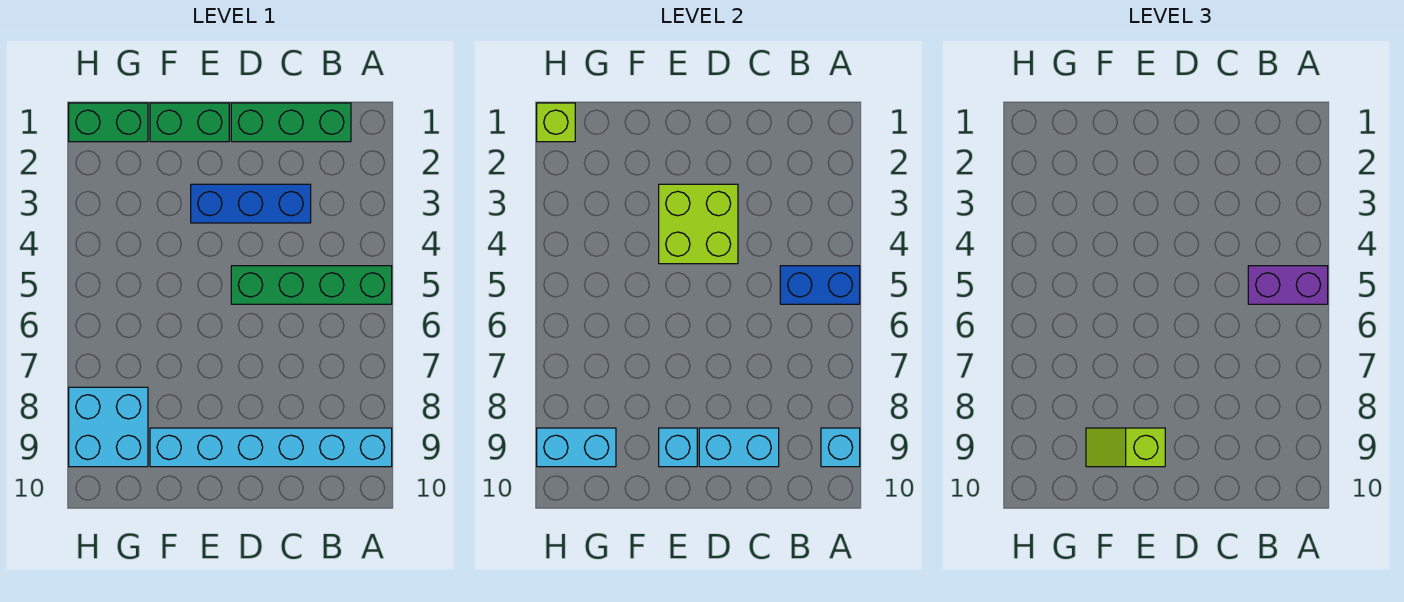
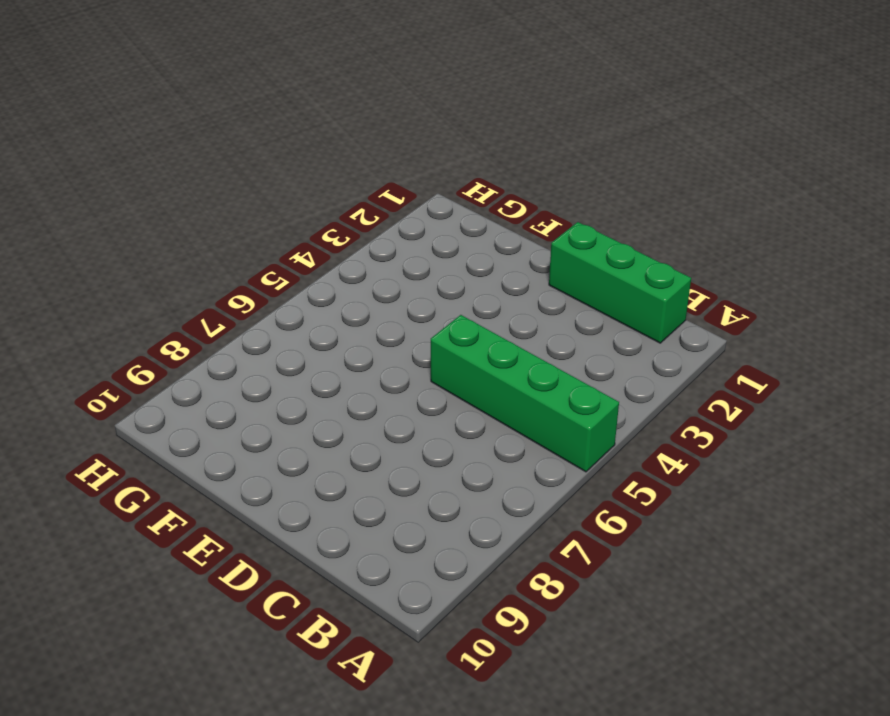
none -> cyan 1x6 brick [150,428,392,467]
none -> blue 1x3 brick [191,184,311,223]
none -> green 1x2 brick [150,103,229,142]

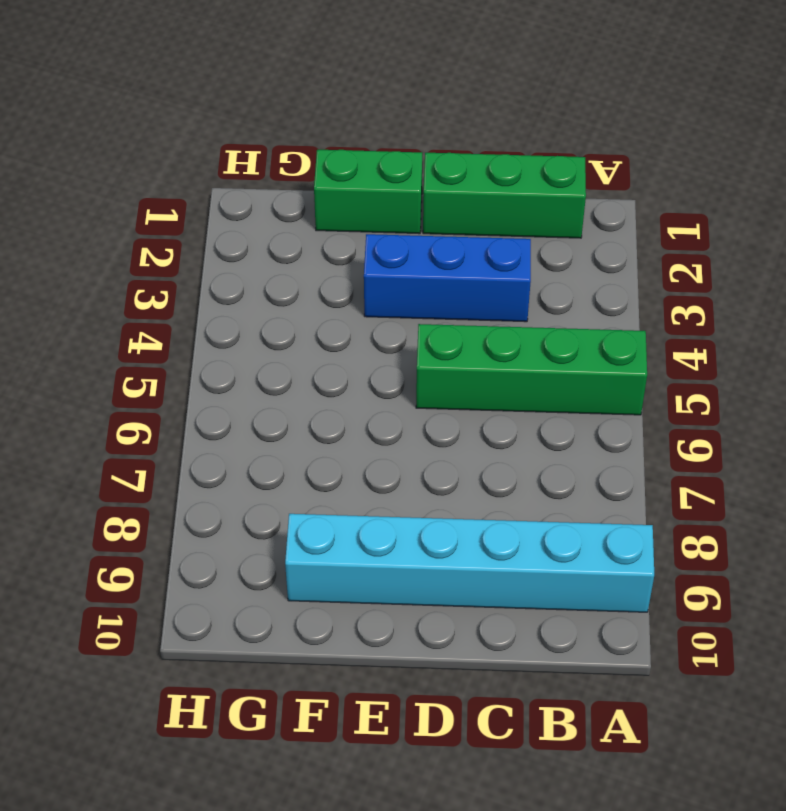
none -> green 1x2 brick [69,103,148,142]
none -> cyan 2x2 brick [69,387,148,467]
none -> blue 1x2 brick [780,266,860,304]

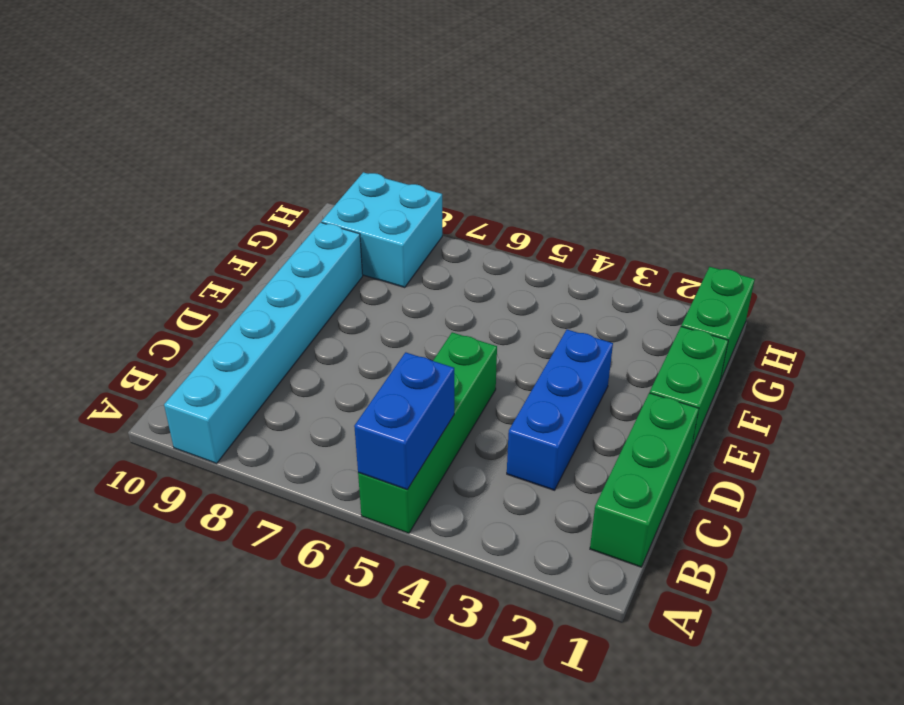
none -> cyan 1x1 brick [821,428,860,467]
none -> cyan 1x2 brick [699,428,779,467]
none -> lime 2x2 brick [659,184,738,264]

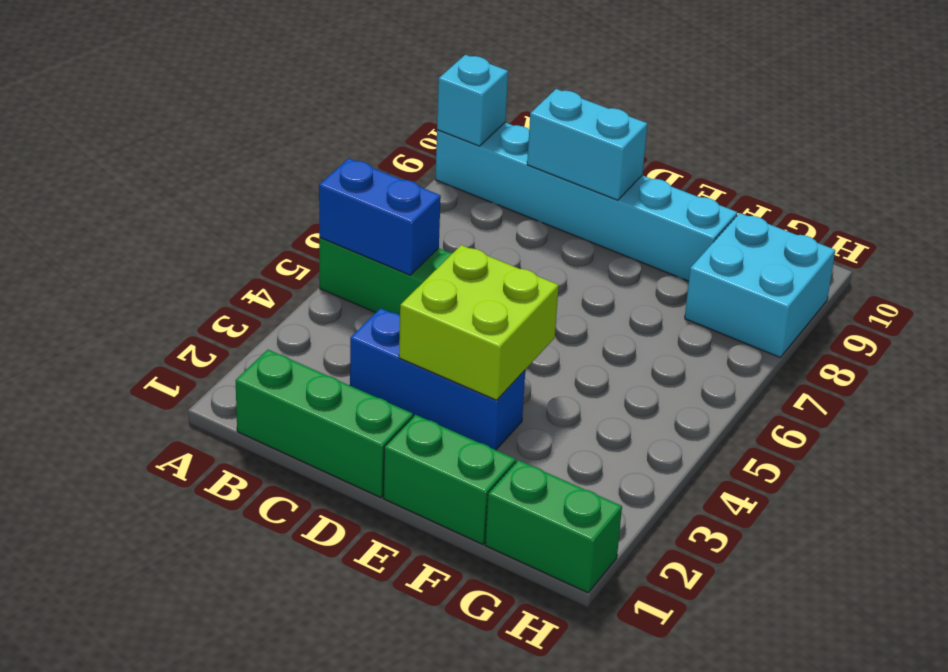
none -> cyan 1x1 brick [659,428,697,467]
none -> cyan 1x2 brick [537,428,616,467]
none -> lime 1x1 brick [537,103,575,142]

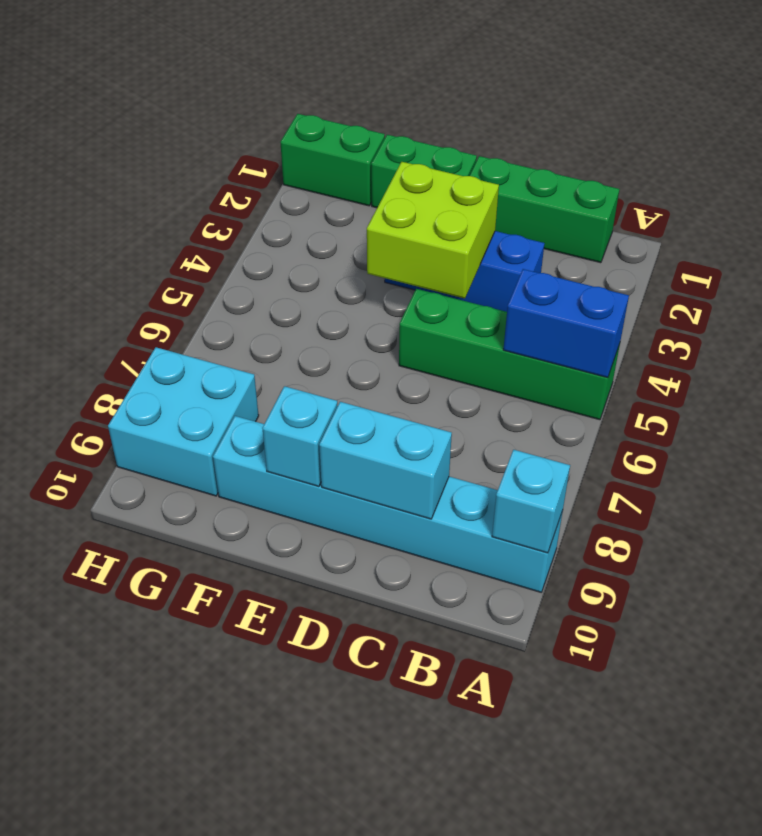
none -> cyan 1x2 brick [537,428,616,467]
none -> lime 1x1 brick [537,103,575,142]
none -> purple 1x2 brick [1248,266,1328,304]

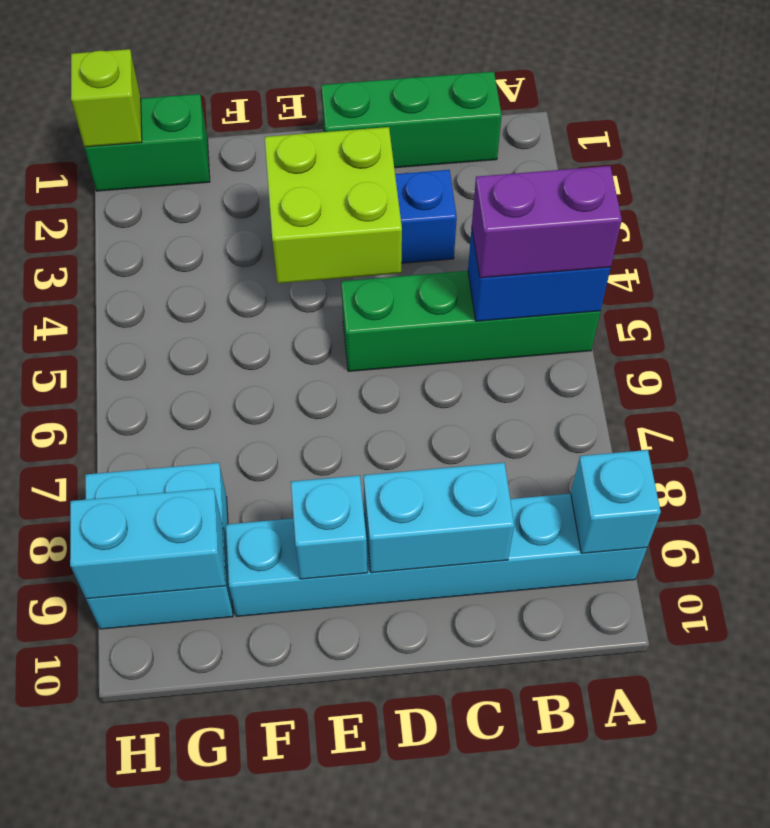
none -> green 1x2 brick [150,103,229,142]
none -> lime 1x2 slope [1086,428,1165,467]

